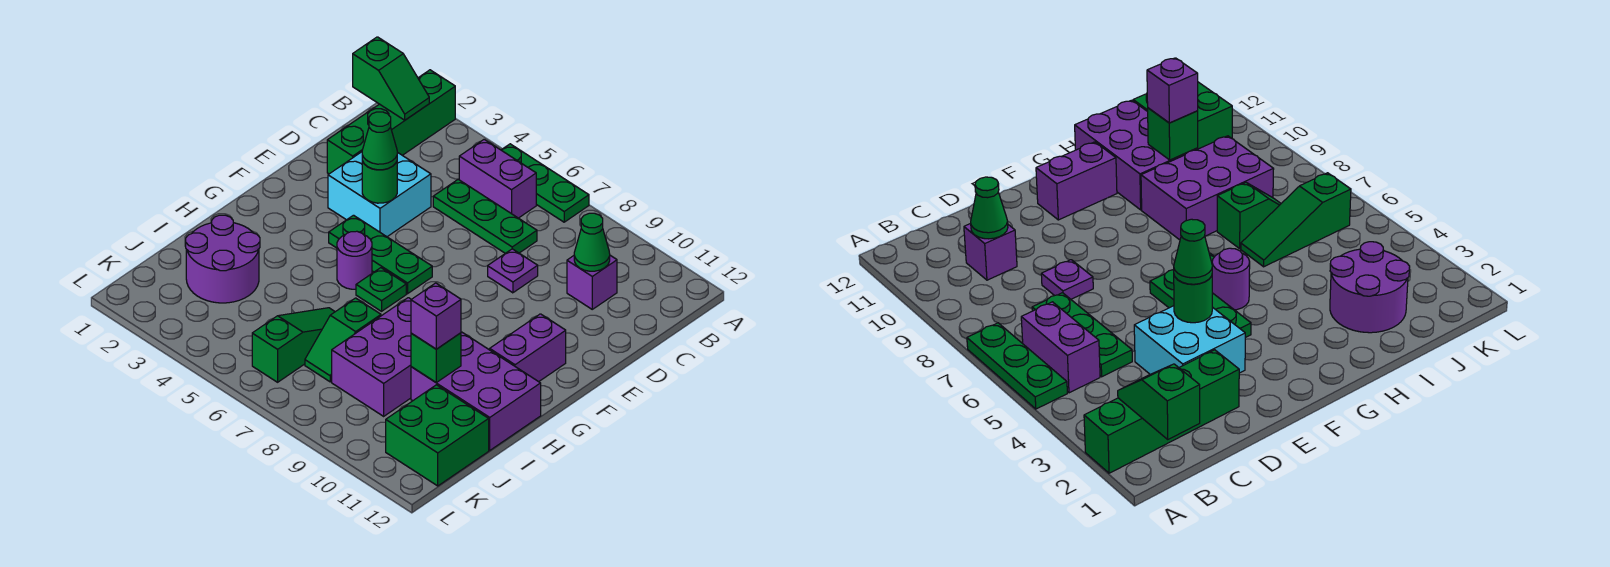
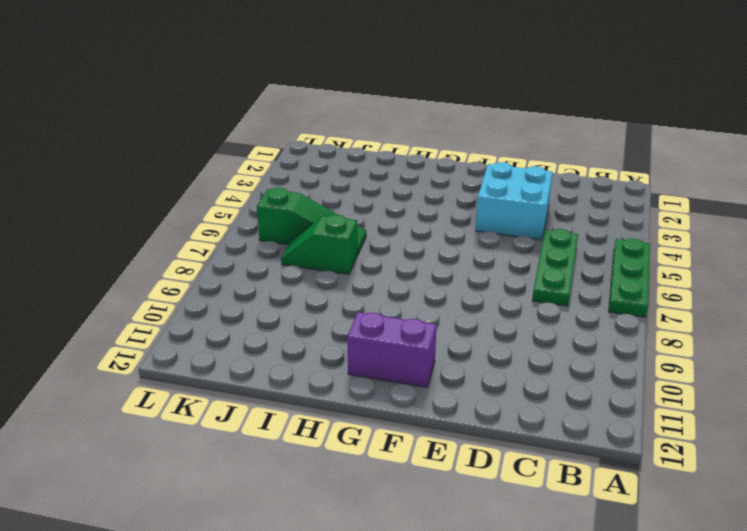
none -> green 1x4 brick [327,70,455,174]
none -> purple 1x2 brick [459,139,536,218]
none -> purple 1x1 brick [567,255,617,309]

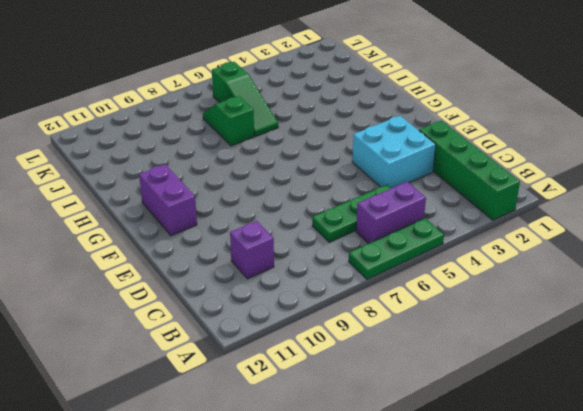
none -> purple 1x1 plate [488,249,538,293]
none -> green 1x3 plate [329,215,432,294]
none -> purple 1x1 round brick [337,231,372,289]

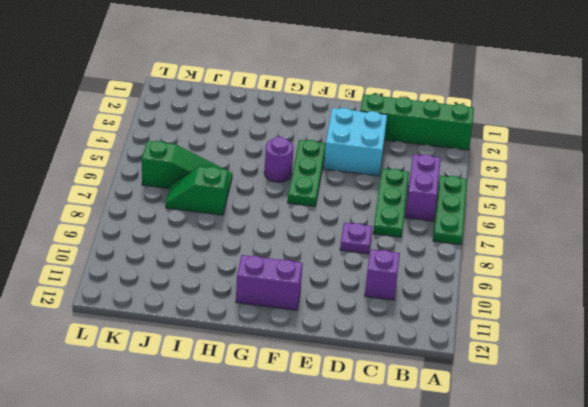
none -> green 1x1 plate [356,268,406,311]
none -> purple 2x3 brick [332,298,411,416]
none -> purple 2x3 brick [411,332,541,450]

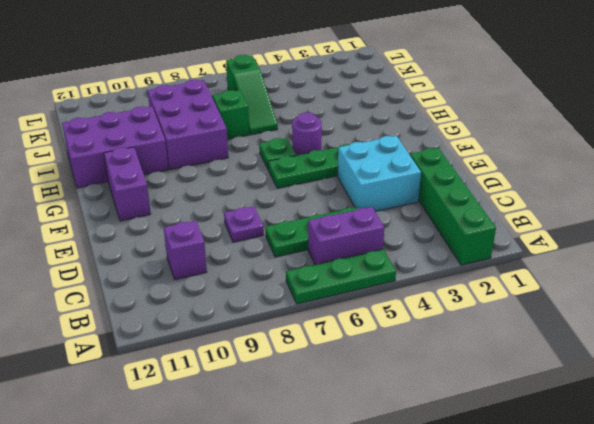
none -> purple 2x2 round brick [186,215,260,303]
none -> green 2x2 brick [386,385,489,486]
none -> green 1x2 slope [353,37,429,120]

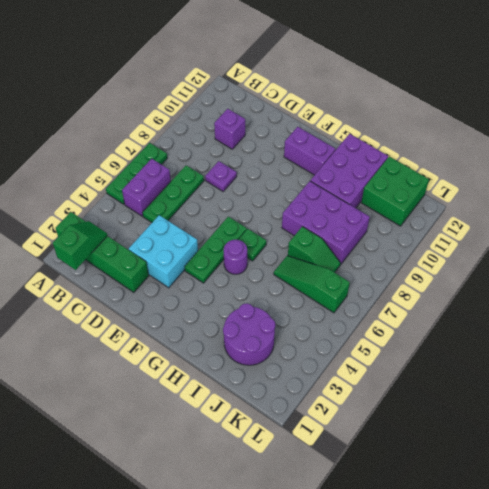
none -> green 1x1 cone [574,213,610,271]
none -> green 1x1 round brick [362,161,397,203]
none -> green 1x1 brick [411,333,461,382]

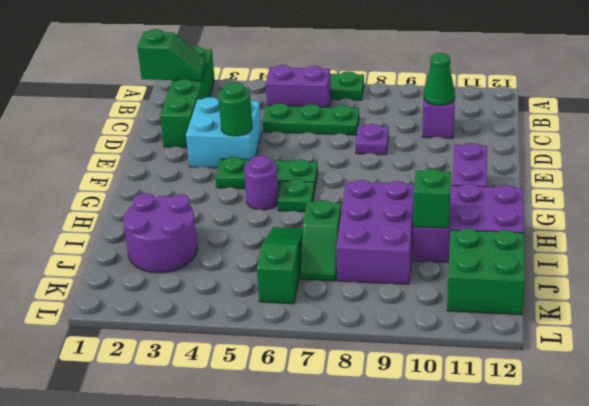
none -> green 1x1 cone [362,112,397,170]
none -> purple 1x1 brick [411,283,461,349]

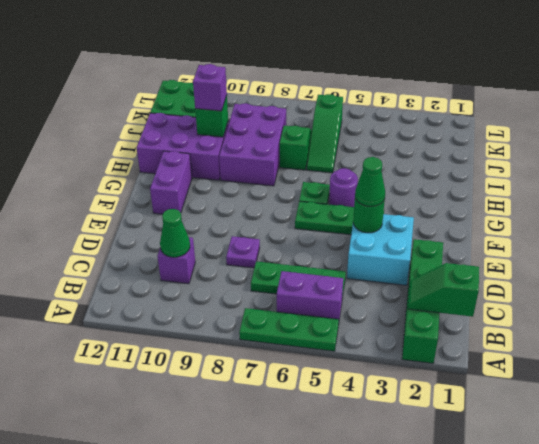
none -> purple 2x2 round brick [186,215,260,303]

